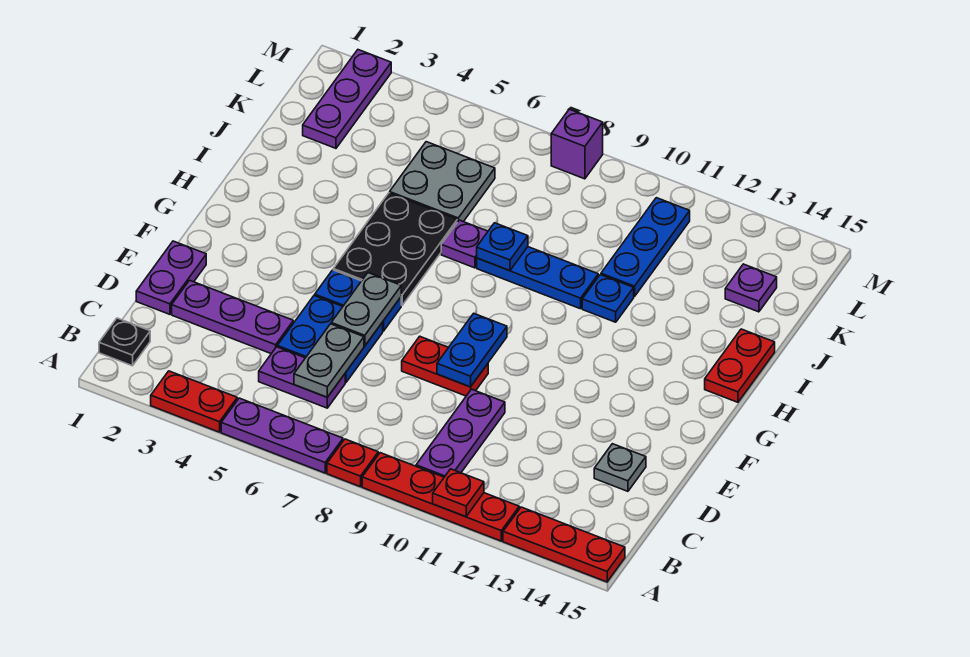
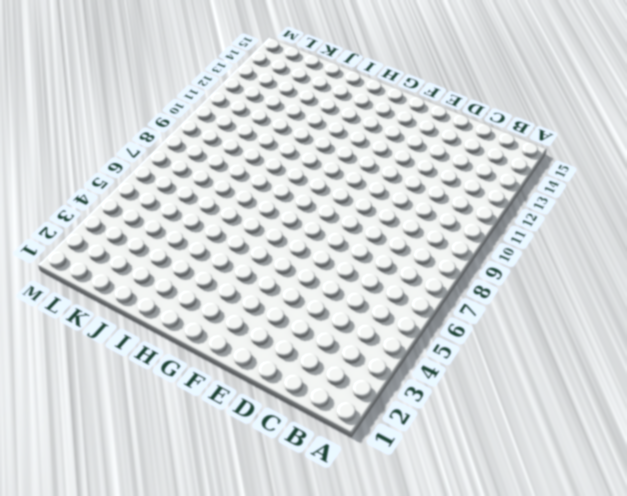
none -> red 1x2 plate [151,371,237,432]
none -> purple 1x3 plate [221,398,343,473]
none -> red 1x1 plate [327,439,378,487]

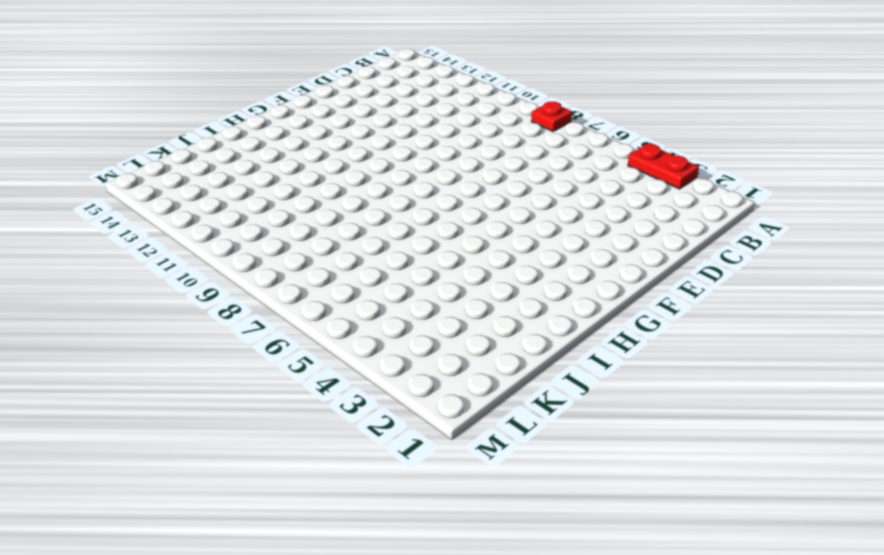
none -> purple 1x3 plate [221,398,343,473]
none -> red 1x4 plate [362,453,519,541]
none -> red 1x3 plate [503,507,625,582]

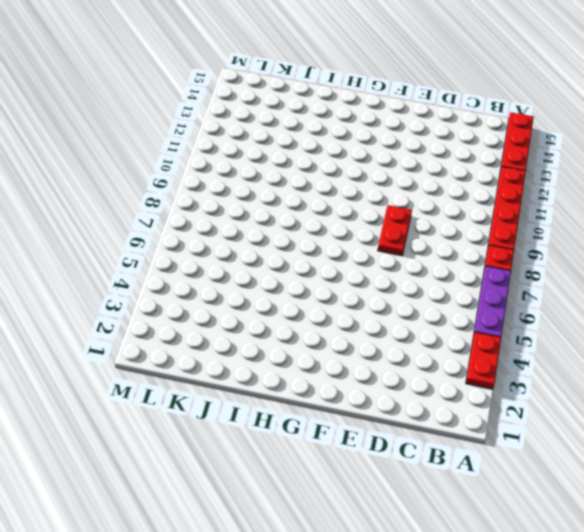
none -> black 1x1 plate [99,318,150,366]
none -> purple 1x3 plate [416,389,505,477]
none -> purple 1x2 plate [259,347,345,408]

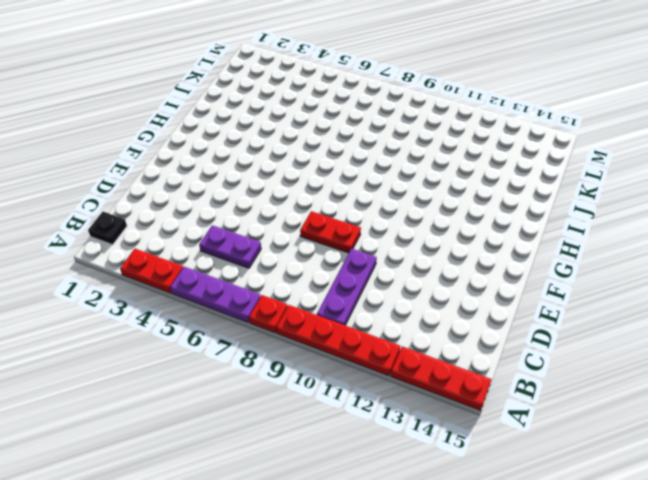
none -> purple 1x2 plate [136,241,206,314]
none -> purple 1x3 plate [172,280,293,354]
none -> blue 2x2 plate [277,296,383,382]

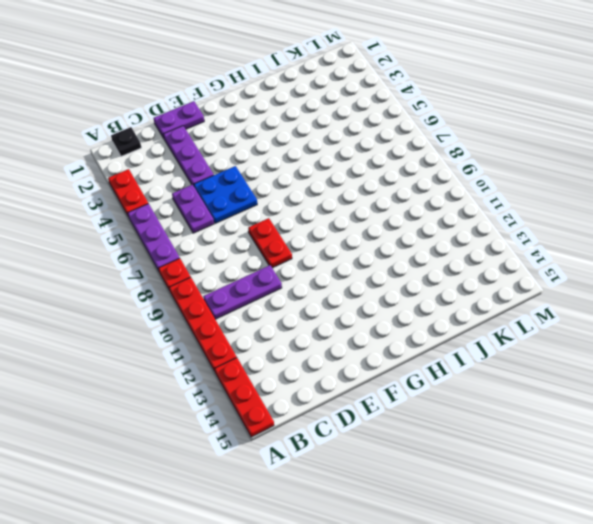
none -> grey 1x1 plate [594,444,646,491]
none -> blue 1x2 plate [315,270,401,331]
none -> black 2x3 plate [333,193,457,305]

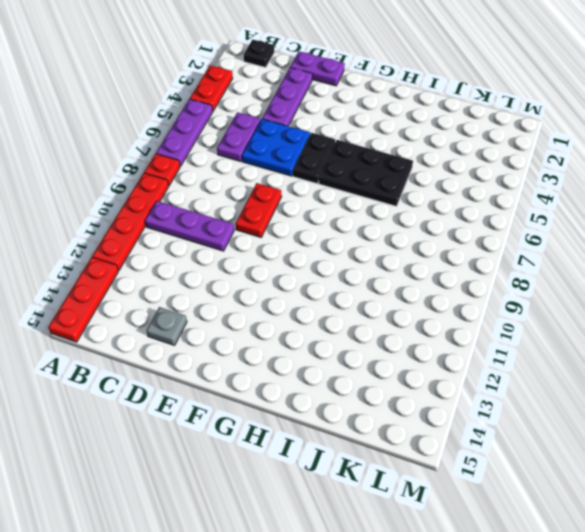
black 1x2 plate [293,133,335,183] -> blue 1x2 plate [315,270,401,331]
none -> red 1x2 plate [705,329,775,402]
none -> purple 1x1 plate [441,220,488,268]
none -> blue 1x3 plate [477,247,598,309]

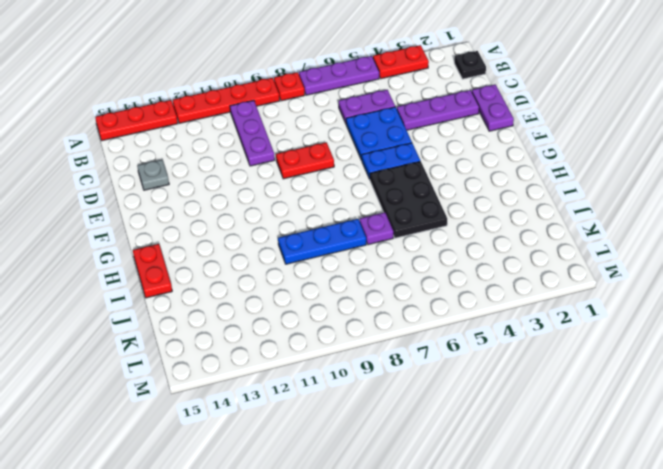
none -> blue 1x1 plate [582,275,634,322]
none -> grey 2x2 plate [390,142,495,222]
none -> blue 1x3 plate [601,198,690,297]

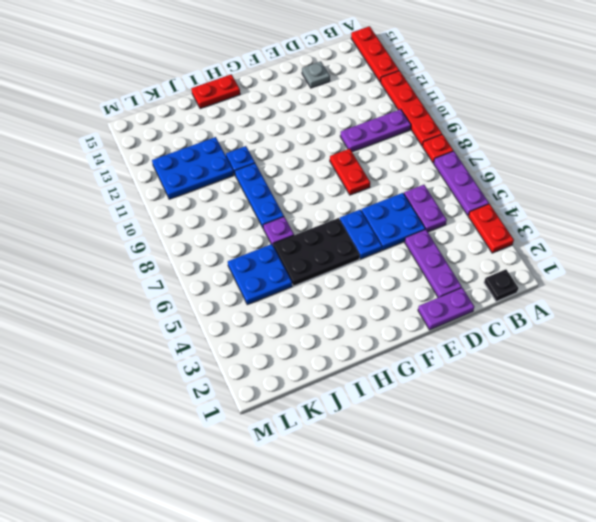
blue 2x2 plate [228,244,292,305] -> grey 2x2 plate [390,142,495,222]
blue 2x3 plate [152,137,234,199] -> blue 1x3 plate [601,198,690,297]
none -> purple 1x3 plate [303,50,391,148]
none -> purple 1x1 plate [725,264,777,312]
none -> purple 1x1 brick [551,109,603,179]

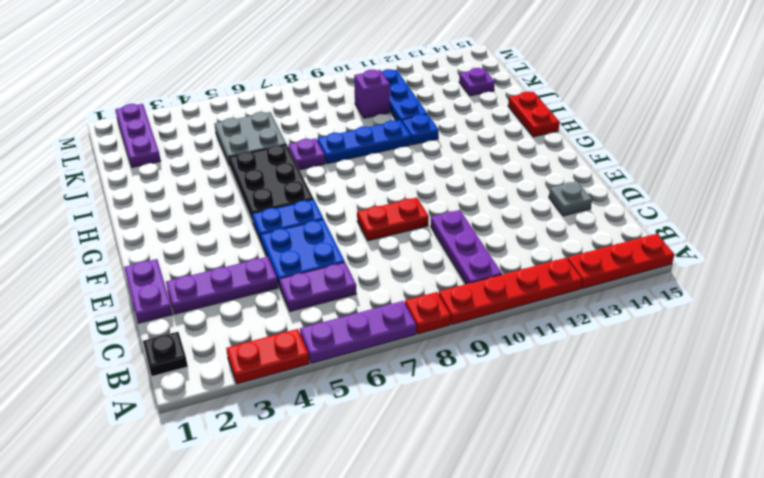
purple 1x1 brick [354,69,390,118] -> purple 1x1 brick moved to [551,109,603,179]
none -> red 1x1 plate [433,469,484,517]
none -> grey 1x2 plate [294,324,364,397]
none -> grey 1x2 plate [331,273,401,346]

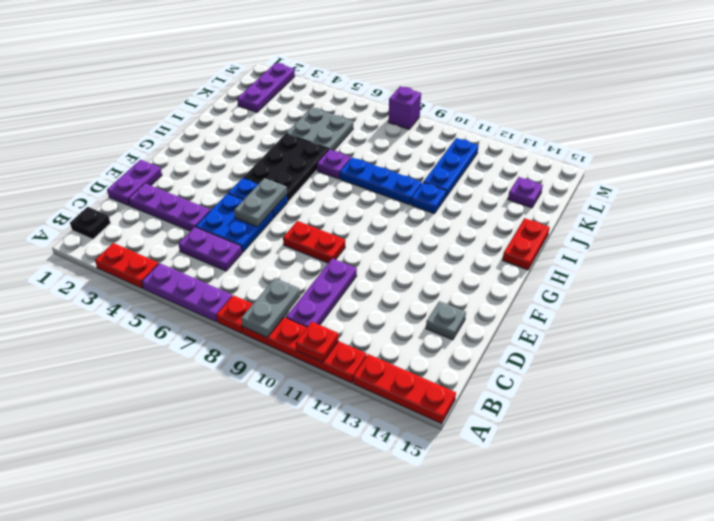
grey 1x2 plate [241,278,300,338] -> grey 1x2 plate moved to [294,324,364,397]
none -> blue 1x2 plate [437,313,507,387]
none -> blue 1x1 plate [477,223,528,271]

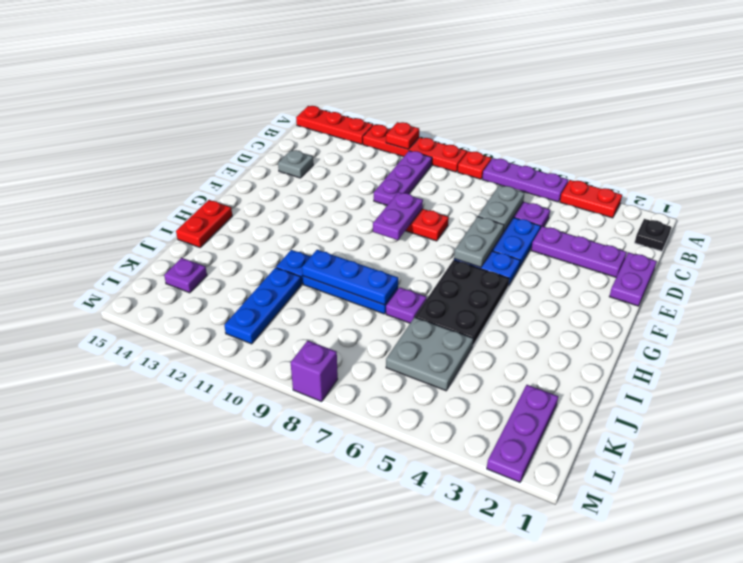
purple 1x2 plate [373,192,423,240] -> blue 1x2 plate [437,313,507,387]
blue 1x3 plate [302,250,398,305] -> blue 1x1 plate [477,223,528,271]

